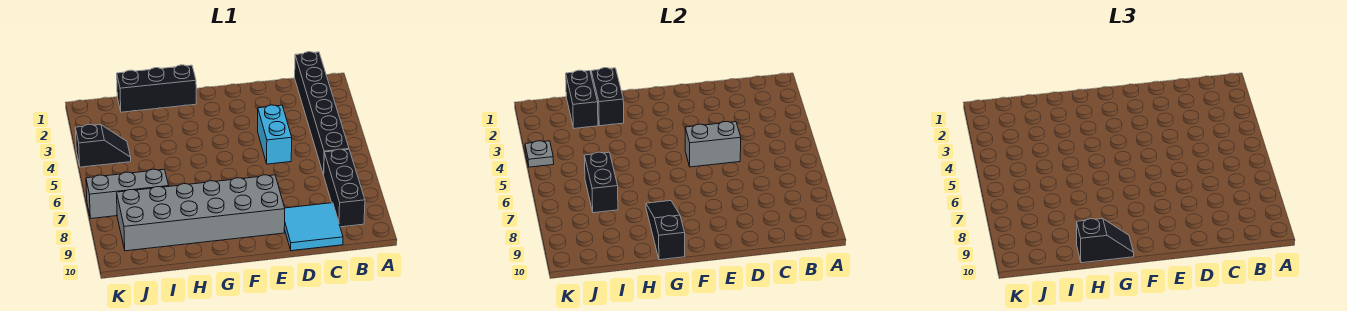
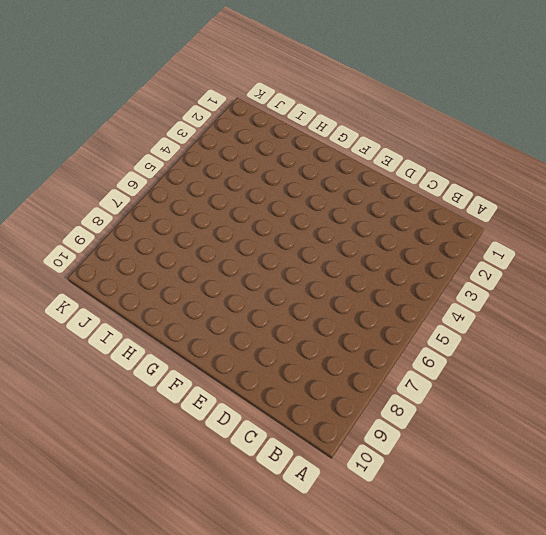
none -> black 1x6 brick [295,52,349,175]
none -> black 1x3 brick [324,149,365,227]
none -> cyan 2x2 tile [284,203,343,251]

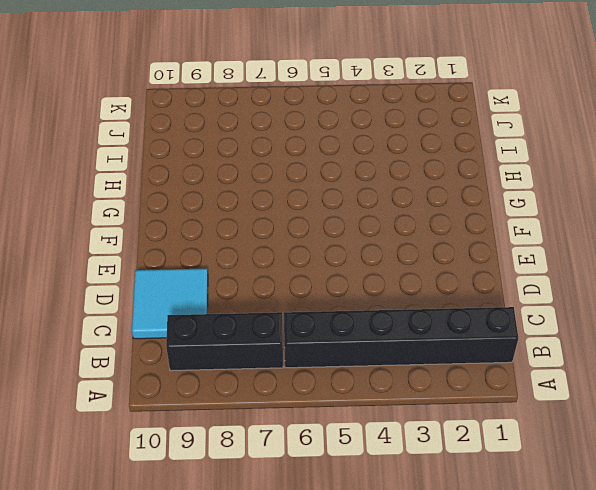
none -> cyan 1x2 brick [258,105,292,164]
none -> grey 2x6 brick [117,175,285,251]
none -> black 1x3 brick [117,65,196,112]

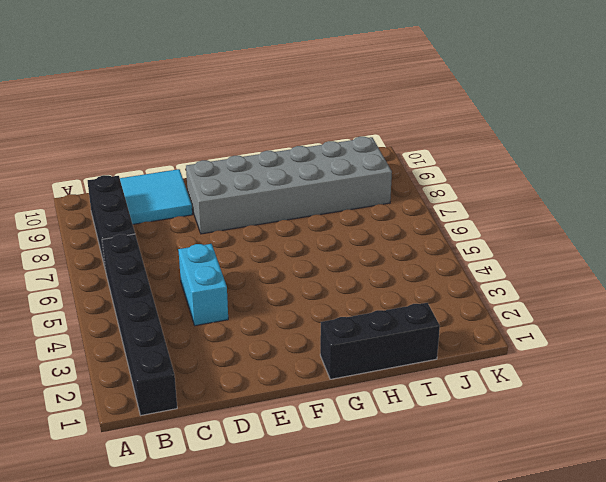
none -> grey 1x3 brick [86,169,169,218]
none -> black 1x2 slope [75,124,131,167]
none -> grey 1x2 brick [685,122,741,167]

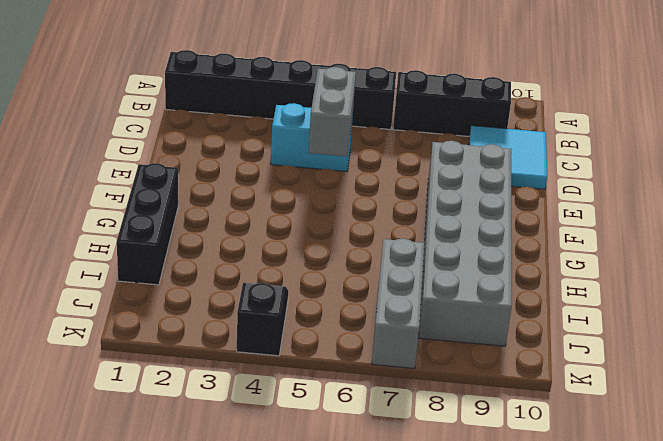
none -> black 1x3 slope [646,201,685,260]
none -> black 1x2 brick [591,68,624,126]
none -> black 1x2 brick [566,70,598,128]

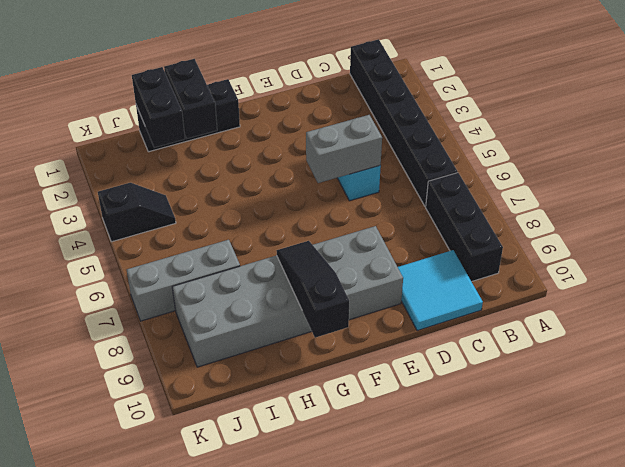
none -> black 1x2 brick [584,152,618,213]
none -> grey 1x1 plate [525,141,554,167]
none -> black 1x2 slope [1077,219,1134,263]

